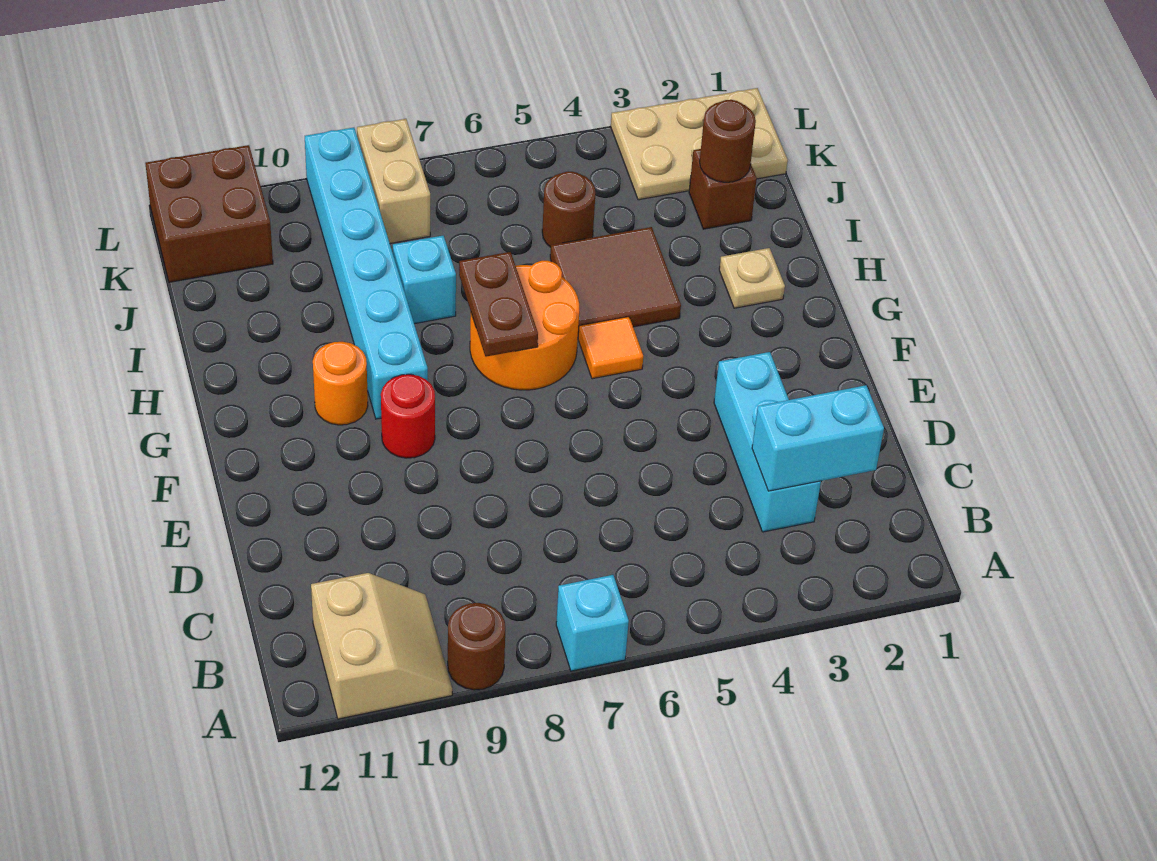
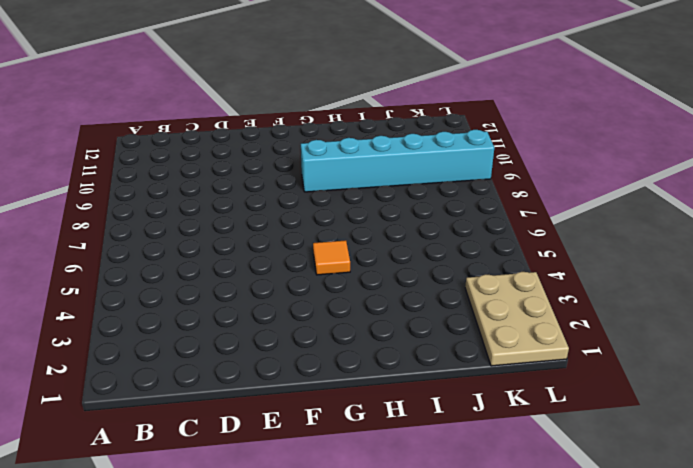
none -> cyan 1x1 brick [556,575,629,671]
none -> brown 1x1 round brick [448,603,505,690]
none -> tan 2x2 slope [311,573,452,719]

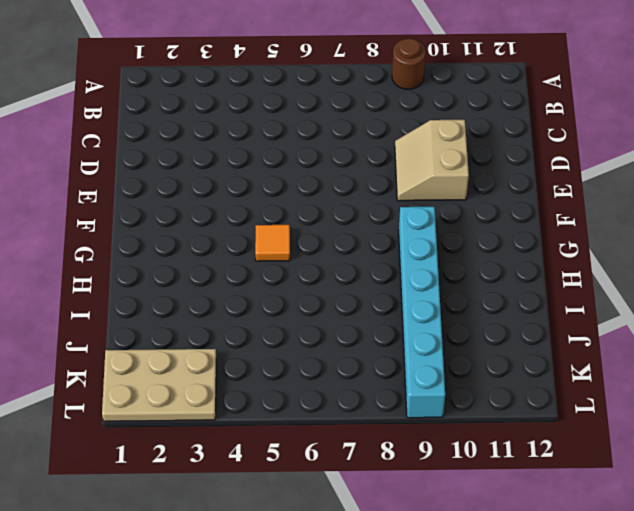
tan 2x2 slope [395,120,469,201] -> tan 2x2 slope moved to [311,573,452,719]
none -> cyan 1x1 brick [556,575,629,671]
none -> cyan 1x3 brick [714,352,821,532]
none -> red 1x1 round brick [381,374,435,458]

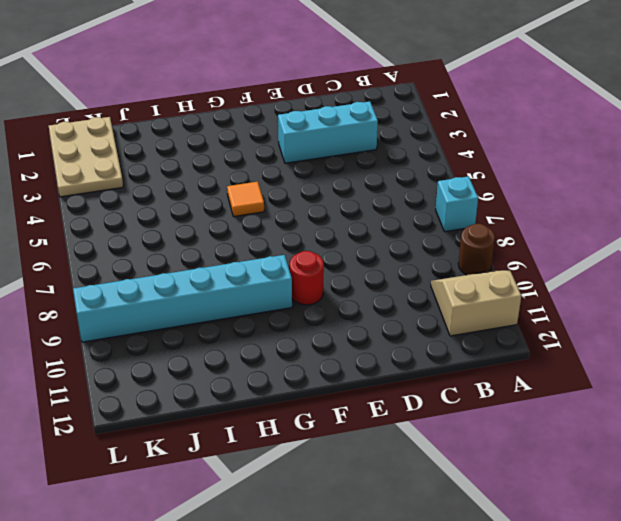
none -> orange 2x2 round brick [470,261,579,390]
none -> orange 1x1 round brick [313,342,368,425]
none -> tan 1x1 plate [719,248,785,308]

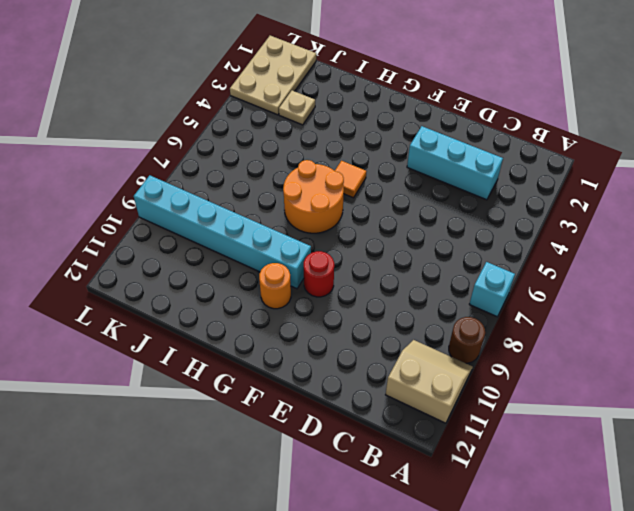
tan 1x1 plate [279,90,315,125] -> tan 1x1 plate moved to [719,248,785,308]
none -> brown 2x2 tile [550,227,681,332]
none -> cyan 1x1 brick [393,236,456,324]
none -> brown 1x1 brick [689,149,757,229]

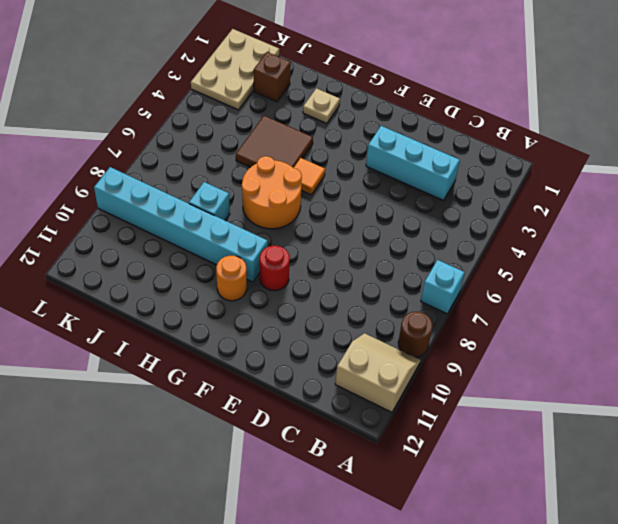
none -> brown 1x1 round brick [542,172,596,247]
none -> tan 1x2 brick [357,119,430,243]
none -> brown 2x2 brick [145,145,273,282]

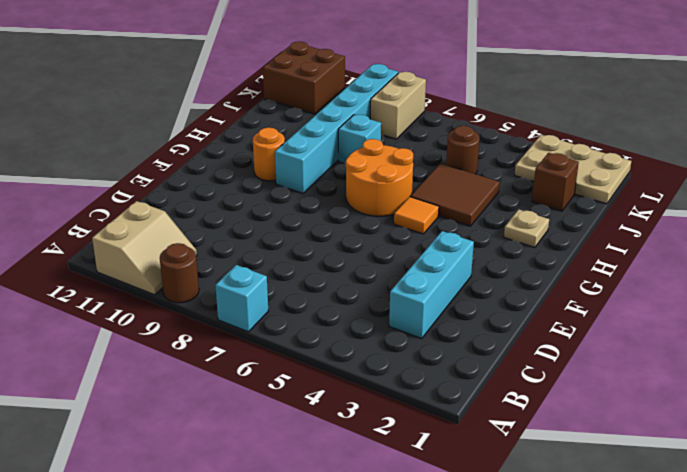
none -> red 1x1 round brick [381,374,435,458]
none -> cyan 1x2 brick [752,385,884,491]
none -> brown 1x2 plate [459,252,538,357]

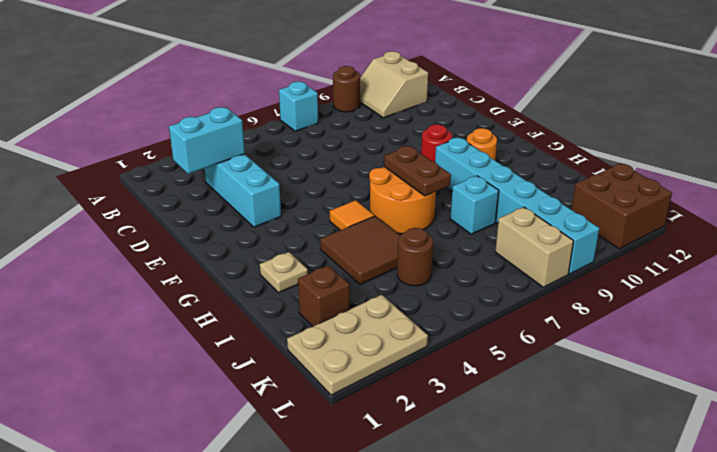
none -> brown 1x1 round brick [700,100,756,182]

